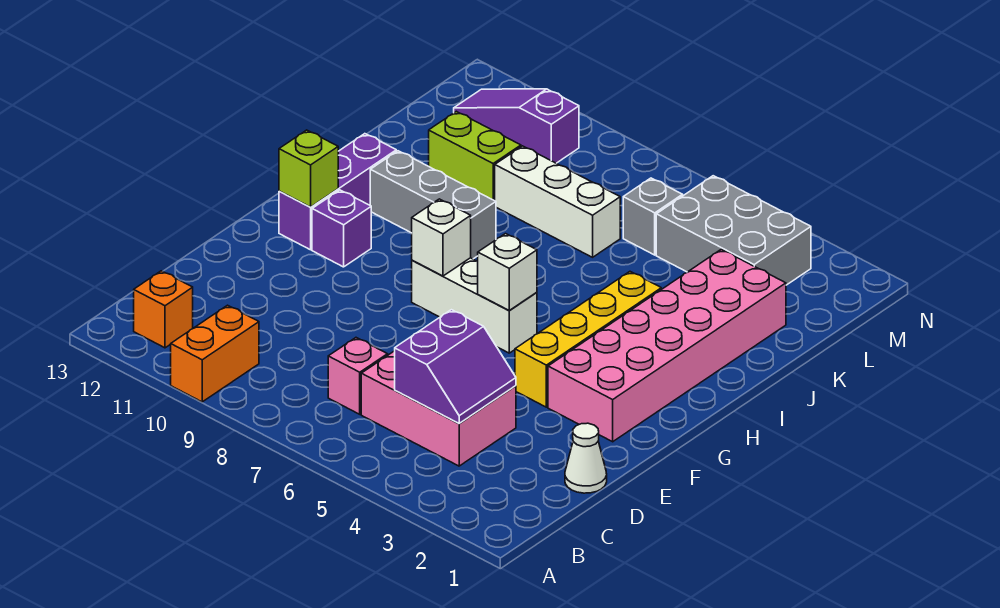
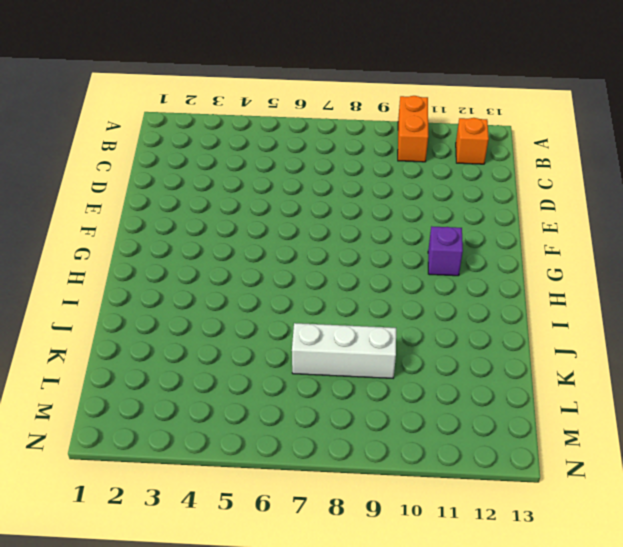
none -> pink 2x3 brick [361,351,516,466]
none -> pink 1x1 brick [328,338,388,414]
none -> white 1x1 cone [565,423,607,493]

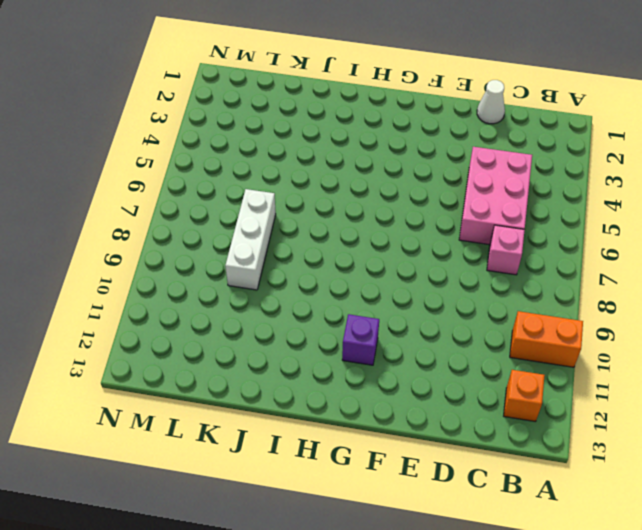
none -> pink 2x6 brick [548,249,786,442]
none -> yellow 1x4 brick [515,272,661,407]
none -> white 1x3 brick [412,258,537,353]

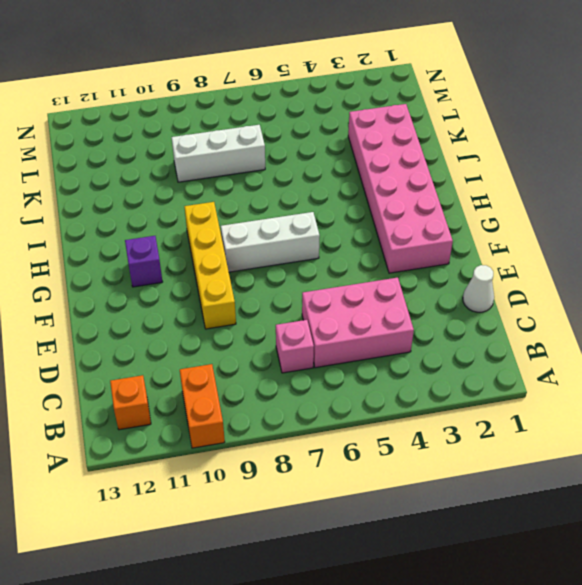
yellow 1x4 brick [184,202,236,329] -> yellow 1x4 brick moved to [515,272,661,407]
none -> purple 1x3 brick [279,134,396,250]
none -> grey 1x3 brick [370,151,496,259]
none -> lime 1x2 brick [429,111,521,201]

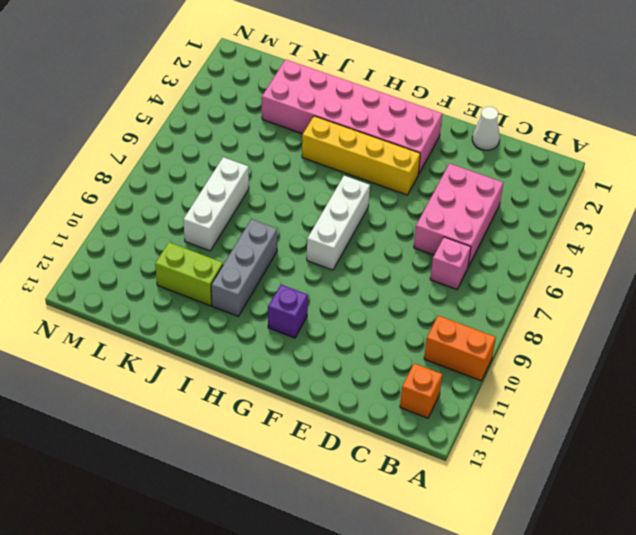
lime 1x2 brick [155,242,223,306] -> lime 1x2 brick turned to [429,111,521,201]
none -> purple 1x3 brick [279,134,396,250]
none -> grey 2x3 brick [656,176,811,285]
none -> grey 1x1 brick [623,178,683,255]

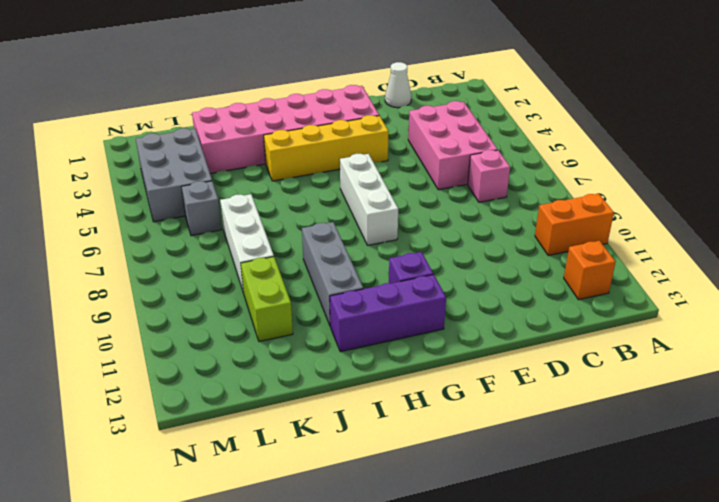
none -> purple 1x3 slope [454,89,579,163]
none -> purple 2x2 slope [395,310,516,423]
none -> white 1x1 brick [478,234,537,311]

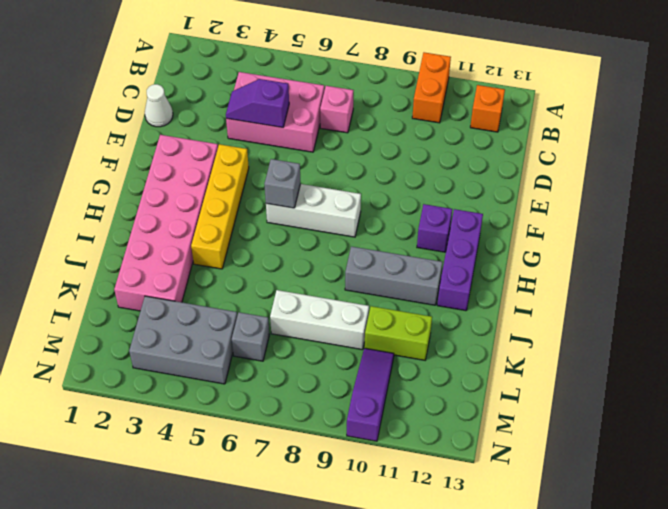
purple 1x2 slope [226,79,289,127] -> purple 2x2 slope [395,310,516,423]
grey 1x1 brick [264,159,301,208] -> white 1x1 brick [478,234,537,311]
purple 1x3 slope [347,348,394,441] -> purple 1x3 slope turned to [454,89,579,163]
none -> white 1x1 brick [412,199,471,276]
none -> lime 1x1 brick [279,130,338,207]

